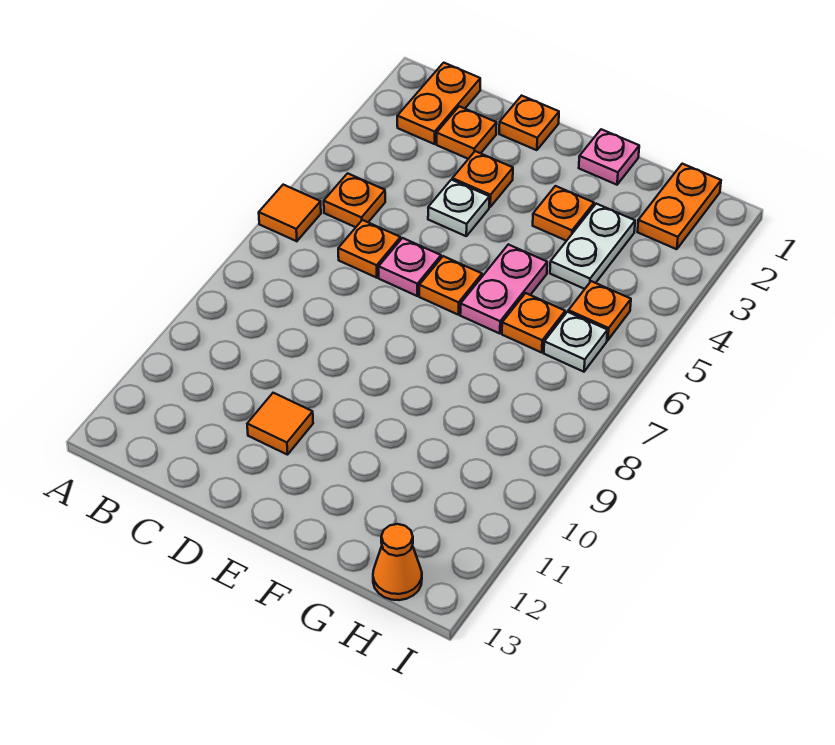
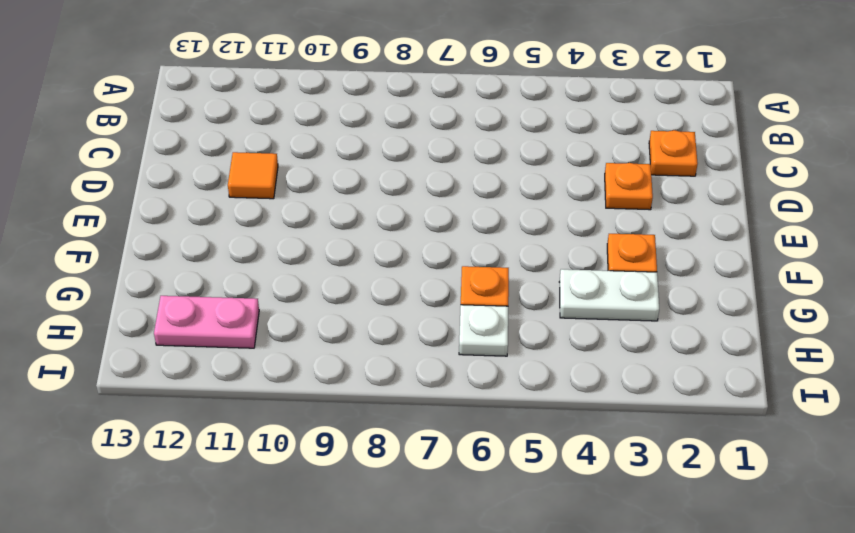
pink 1x2 plate [154,296,259,348] -> pink 1x2 plate moved to [460,244,547,334]
none -> orange 1x1 tile [259,185,321,241]
none -> orange 1x2 plate [397,63,480,144]
none -> orange 1x1 plate [324,173,385,227]

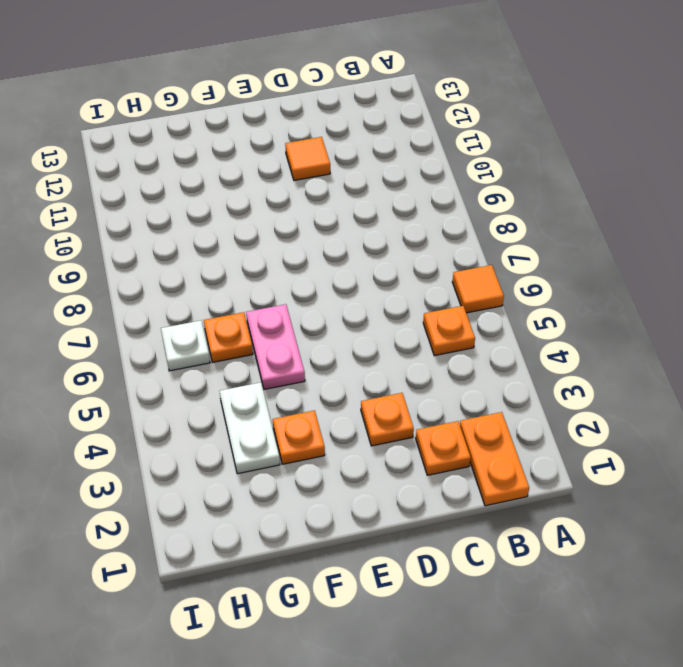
none -> orange 1x1 plate [338,220,401,278]
none -> orange 1x1 plate [499,96,559,150]
none -> white 1x1 plate [428,180,489,236]

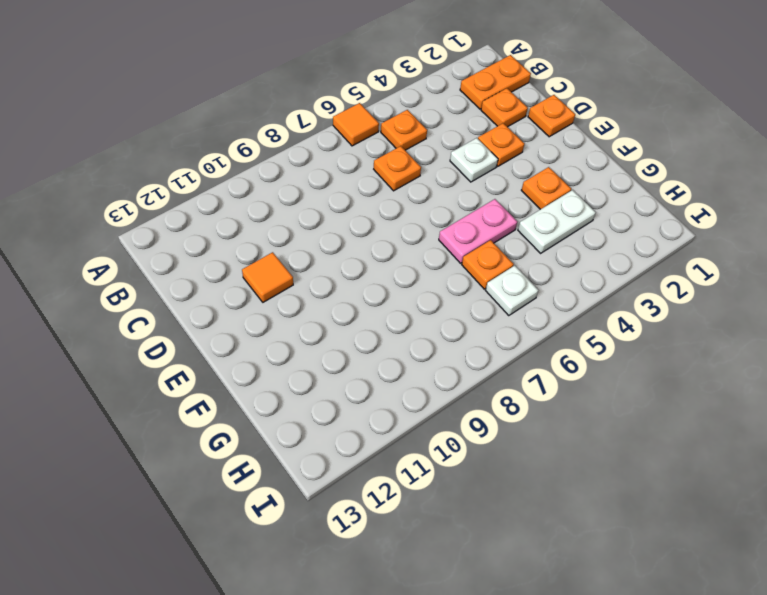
none -> pink 1x1 plate [379,238,441,296]
none -> orange 1x1 plate [419,256,482,315]
none -> pink 1x1 plate [579,129,639,185]

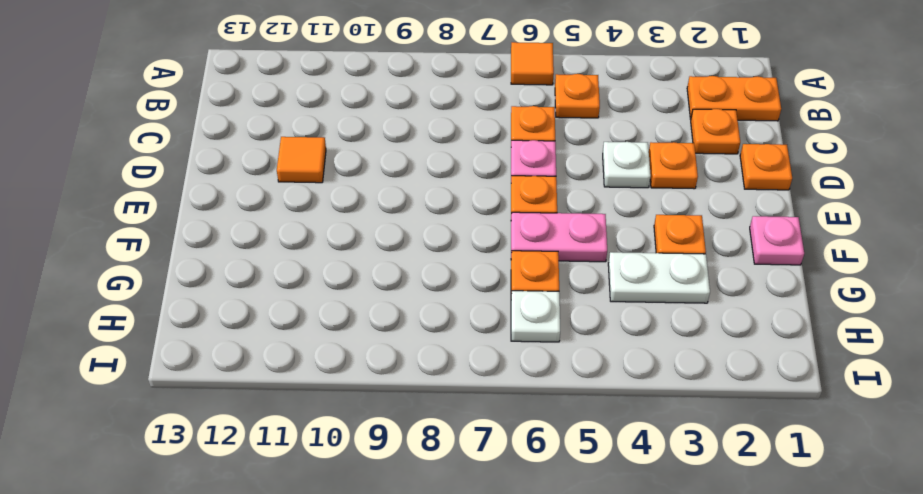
none -> orange 1x2 plate [638,164,721,249]
none -> orange 1x1 plate [568,281,631,340]
none -> orange 1x1 cone [373,524,422,600]

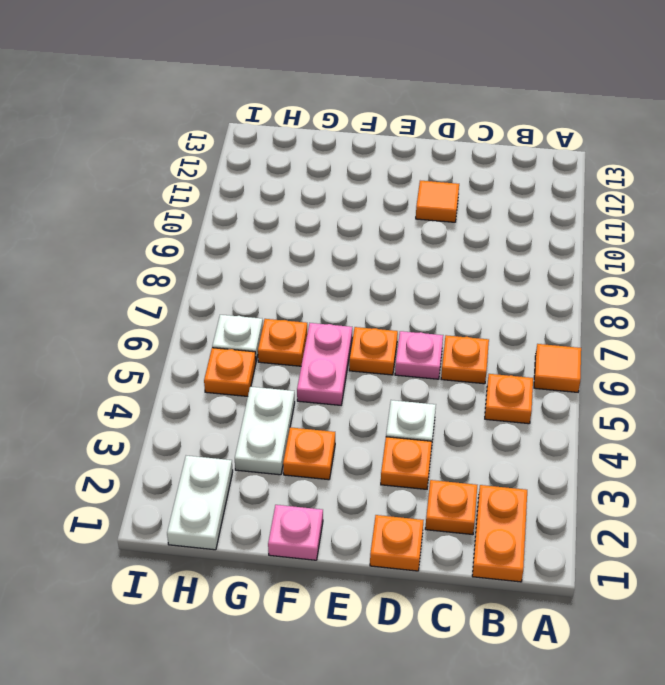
white 1x2 plate [167,456,233,550] -> orange 1x2 plate [638,164,721,249]
none -> orange 1x1 cone [373,524,422,600]

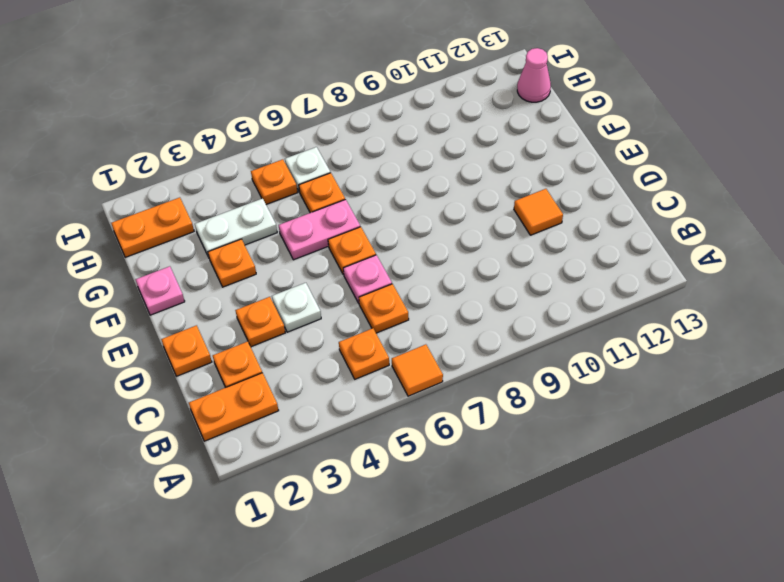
pink 1x1 cone [517,48,551,102] -> orange 1x1 cone [373,524,422,600]

